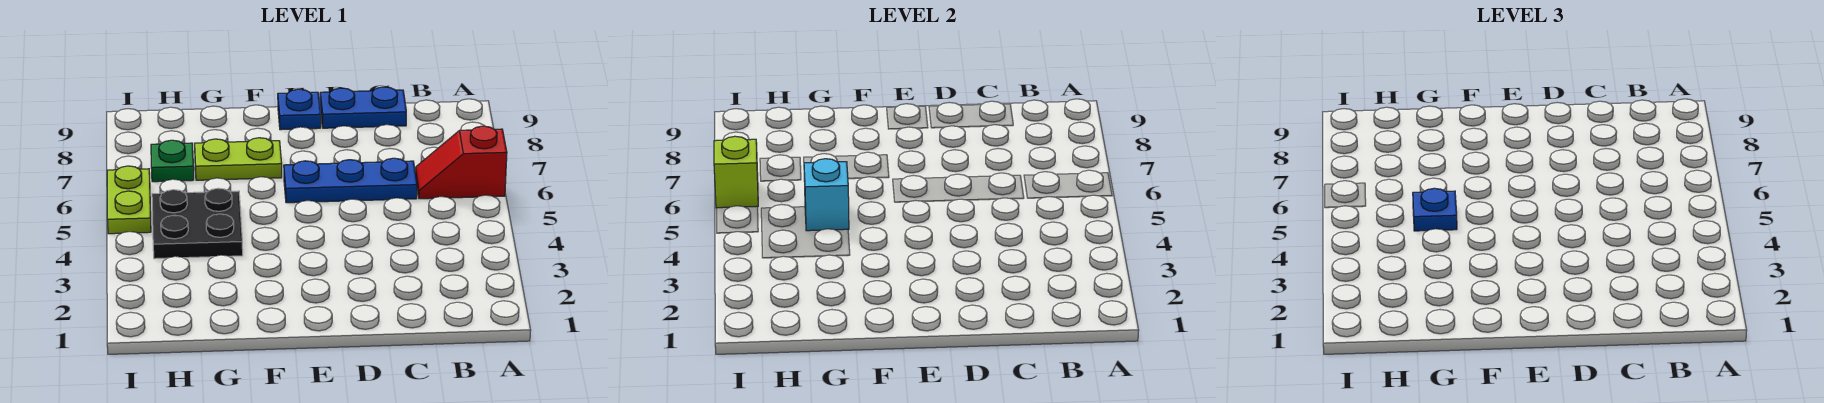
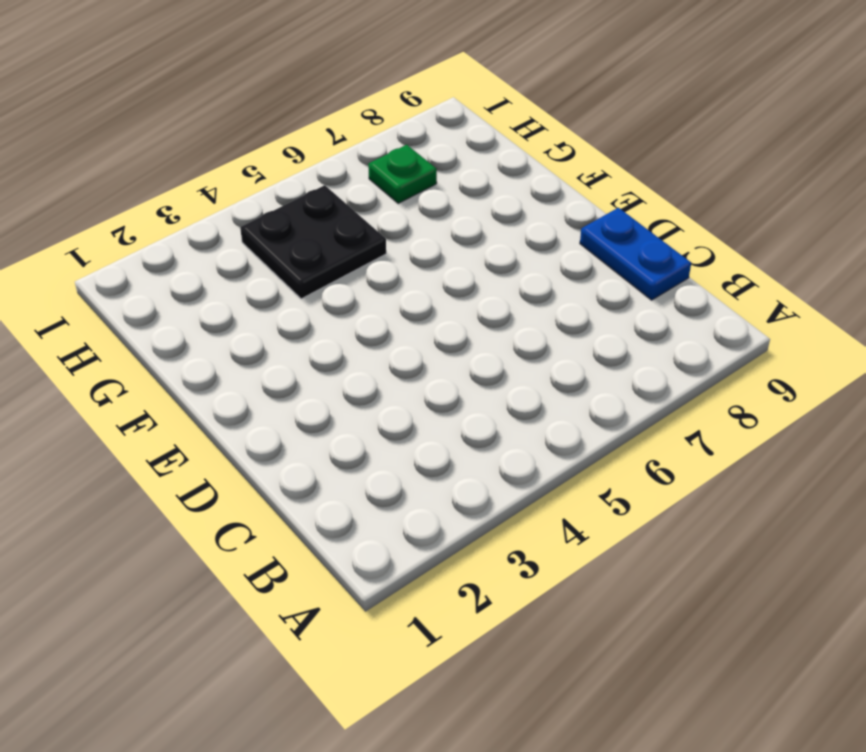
none -> red 1x2 slope [415,126,507,199]
none -> blue 1x3 plate [284,158,417,203]

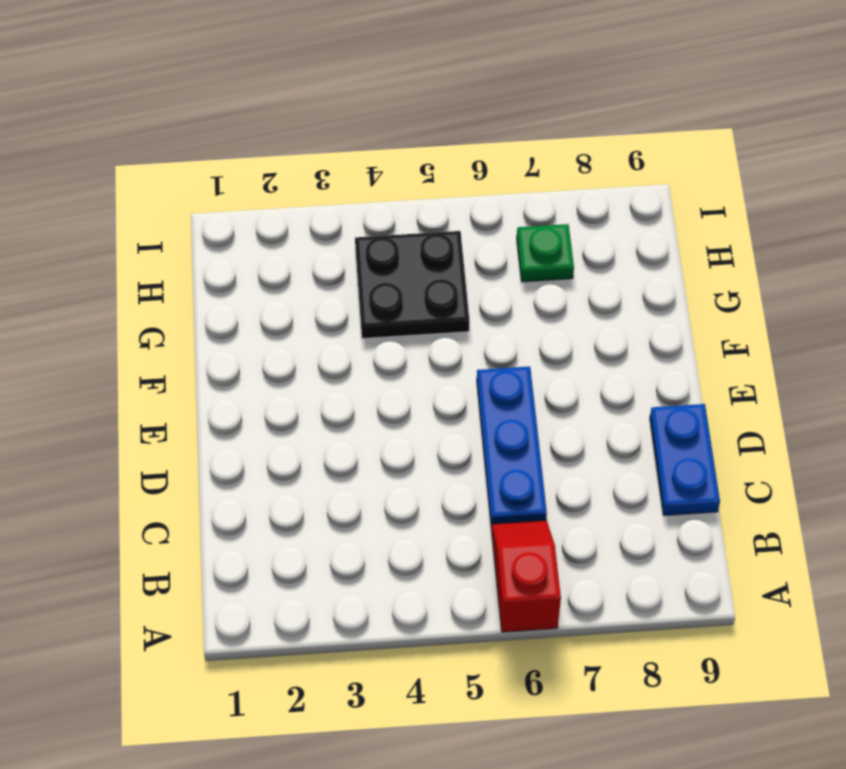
none -> blue 1x1 plate [278,89,321,130]
none -> lime 1x2 plate [195,138,282,180]

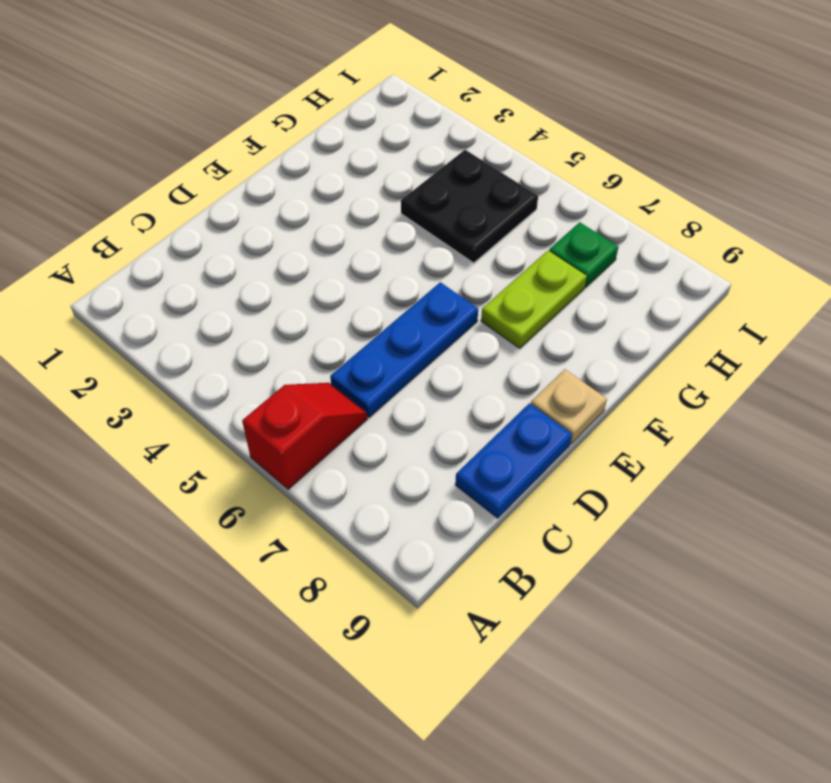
tan 1x1 plate [531,369,607,444] -> blue 1x1 plate [278,89,321,130]
none -> lime 1x2 plate [107,166,151,234]
none -> cyan 1x1 brick [804,159,849,231]

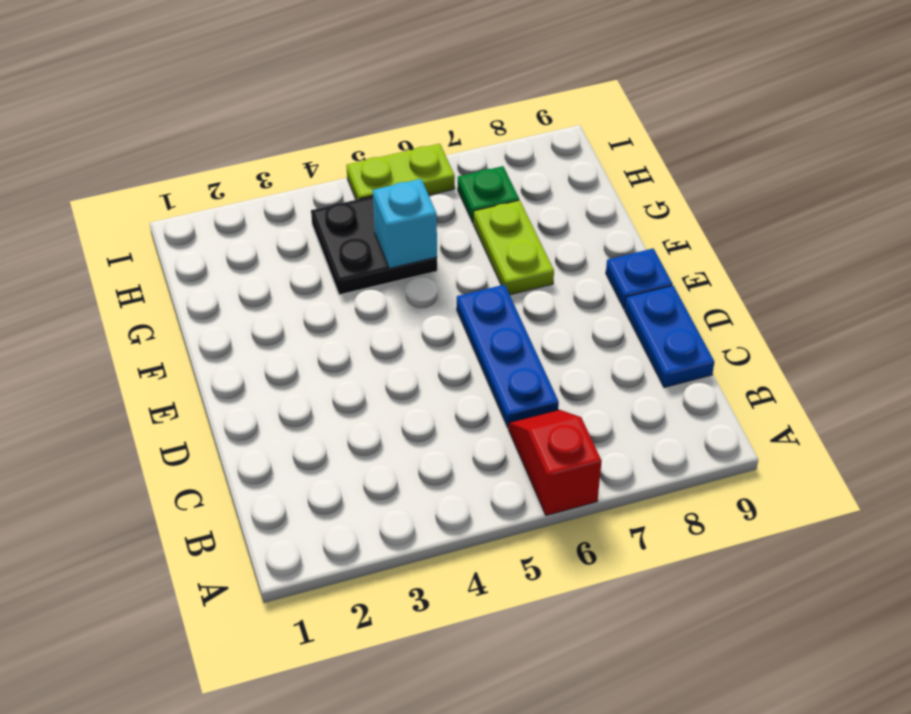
none -> lime 1x1 brick [714,136,758,208]
none -> blue 1x1 plate [1413,188,1457,231]

